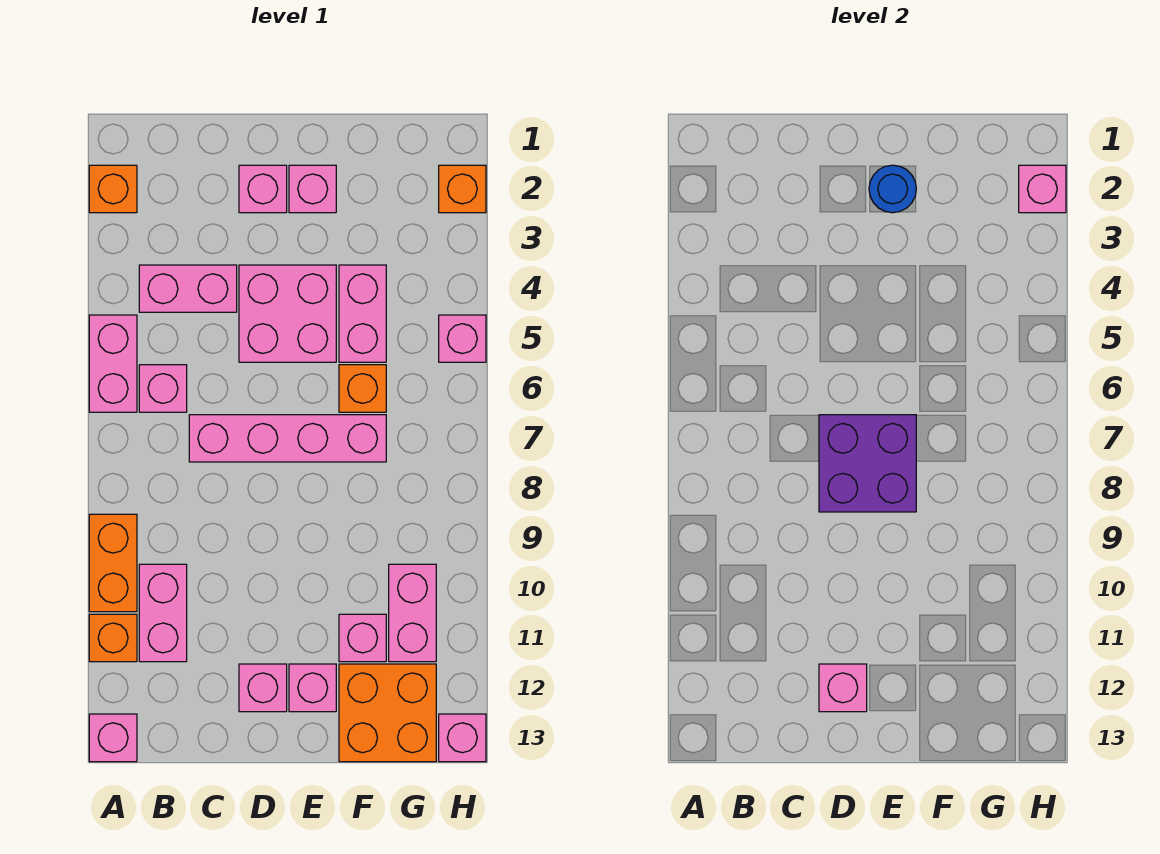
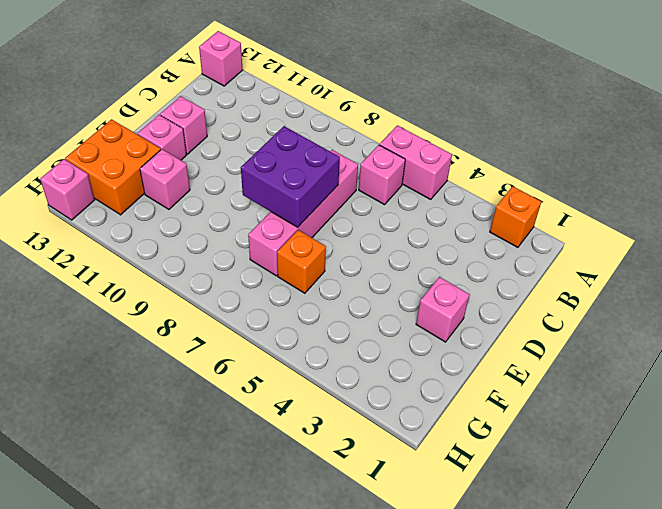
none -> orange 1x2 brick [89,514,137,612]
none -> orange 1x1 brick [89,614,137,662]
none -> pink 1x2 brick [139,265,237,312]

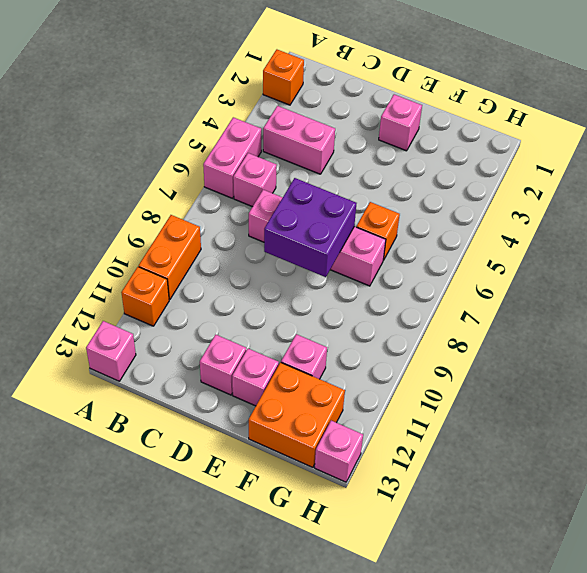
none -> pink 1x2 brick [139,564,187,662]
none -> pink 1x1 brick [239,165,287,213]
none -> pink 2x2 brick [239,265,336,362]

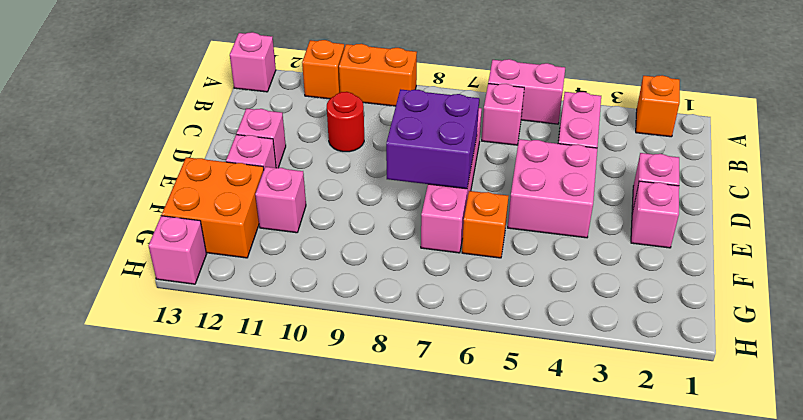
red 1x1 round brick [327,92,364,152] -> none
none -> pink 1x2 brick [139,564,187,662]
none -> pink 1x2 brick [339,265,386,362]
none -> pink 1x2 brick [389,564,436,662]

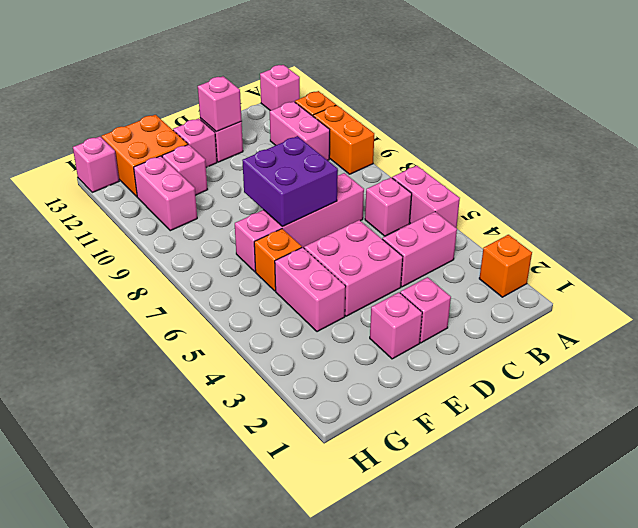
none -> orange 1x1 brick [439,165,486,213]
none -> pink 1x1 brick [439,315,486,362]
none -> blue 1x1 round brick [869,165,916,213]

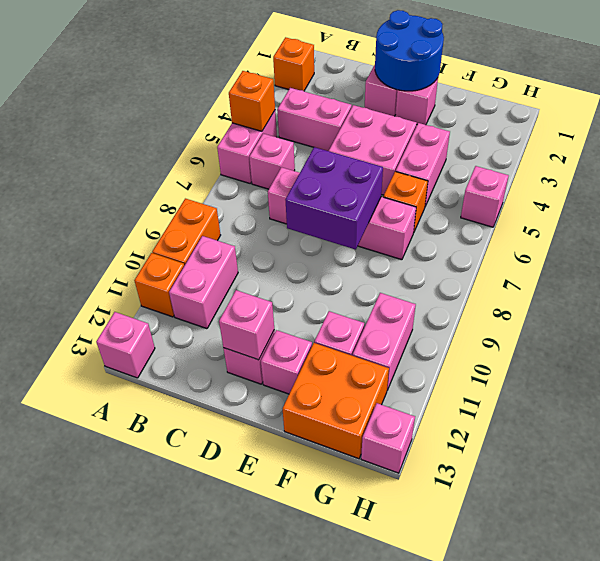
orange 1x1 brick [229,71,275,131] -> orange 1x1 brick moved to [439,165,486,213]
blue 2x2 round brick [375,10,444,91] -> blue 1x1 round brick [869,165,916,213]
none -> pink 1x1 brick [1019,165,1066,213]

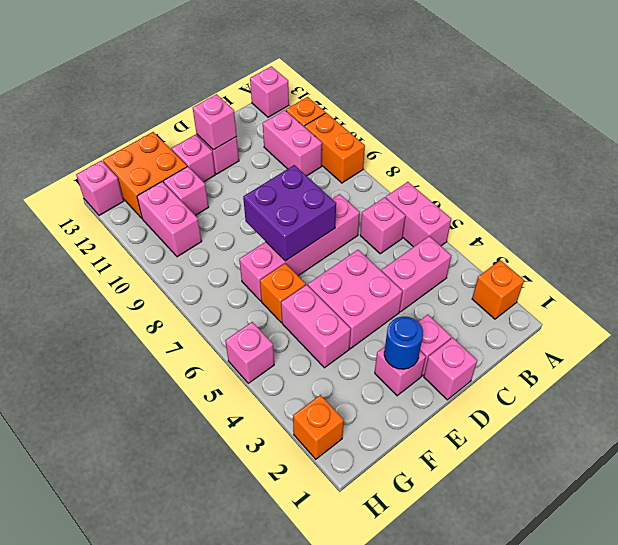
pink 1x1 brick [424,338,477,400] -> pink 1x1 brick moved to [1019,165,1066,213]

